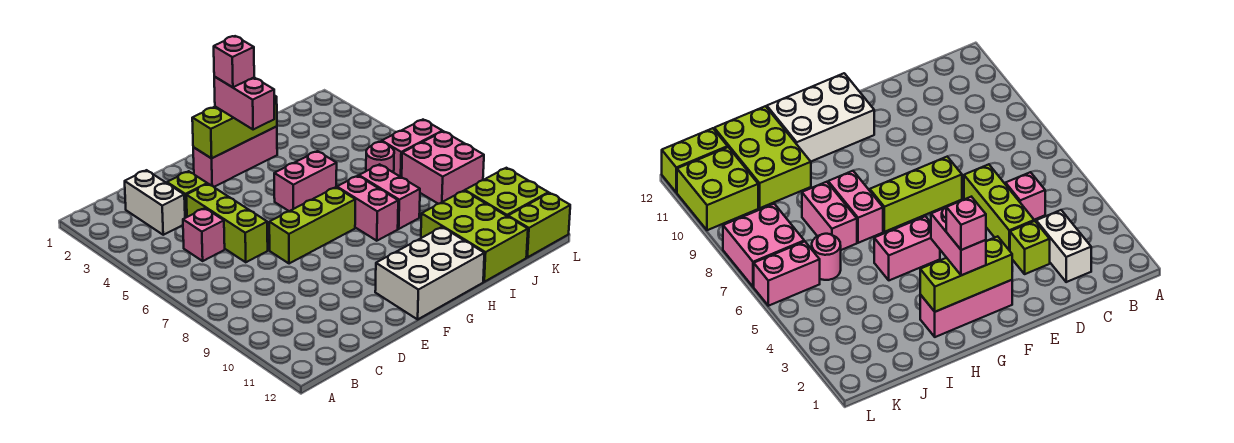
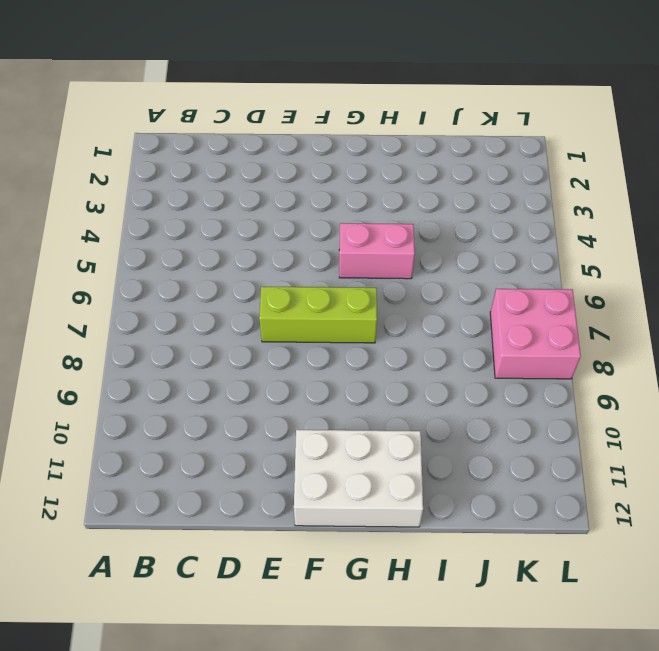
none -> white 1x2 brick [125,170,185,235]
none -> pink 1x1 brick [183,208,225,261]
none -> lime 1x1 brick [167,171,207,218]

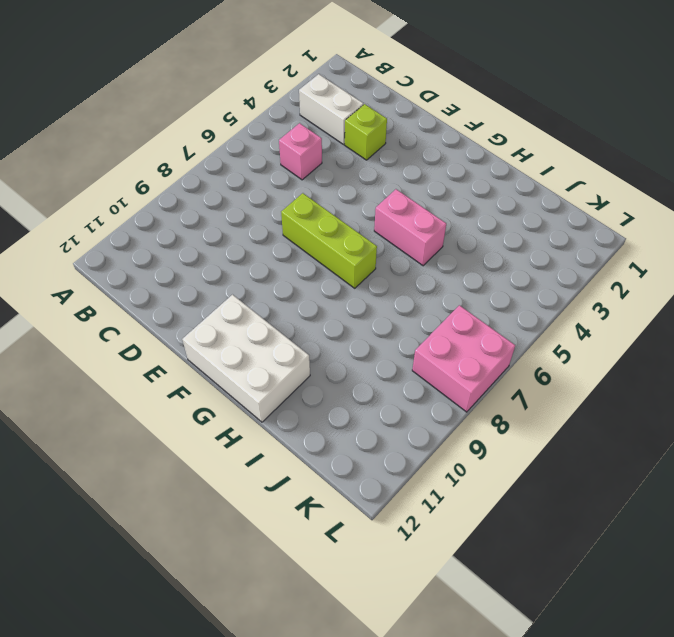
white 1x2 brick [299,74,363,144] -> white 1x2 brick turned to [125,170,185,235]
none -> lime 1x3 brick [186,184,268,262]
none -> pink 1x3 brick [193,126,277,187]
none -> pink 1x2 brick [337,176,398,241]

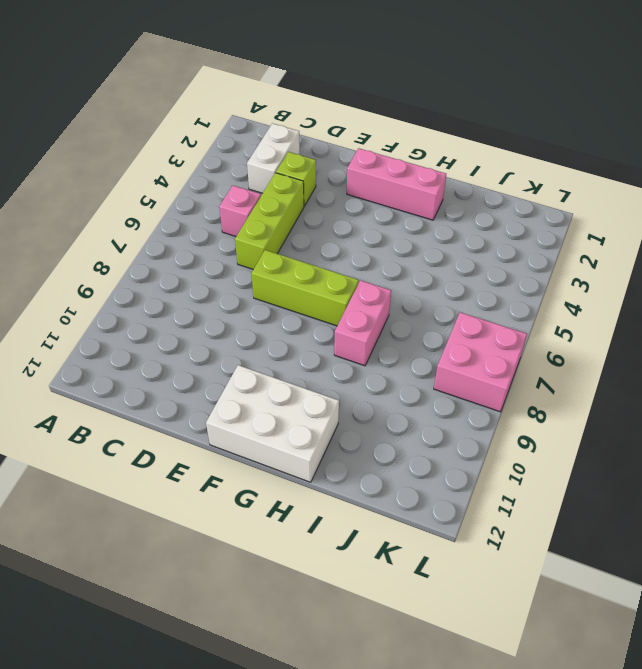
none -> pink 1x2 brick [274,151,337,211]
none -> pink 1x2 brick [359,164,420,229]
none -> lime 2x3 brick [421,191,528,282]

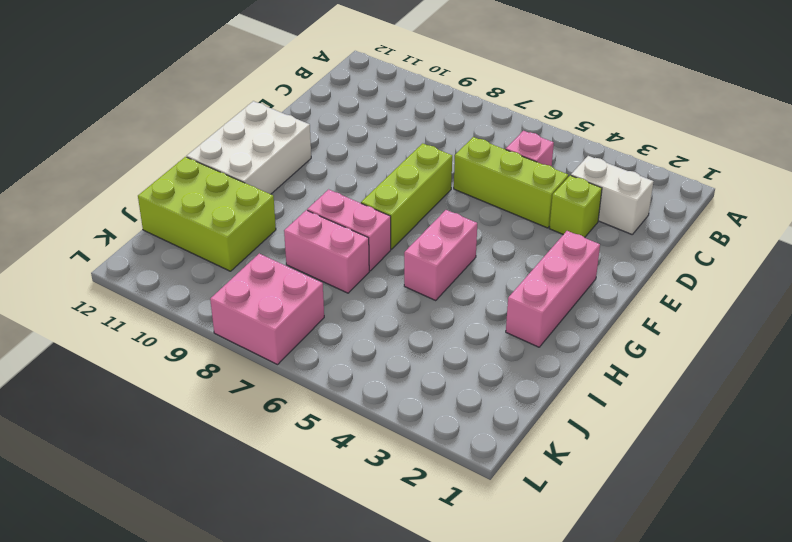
none -> pink 1x1 round brick [366,142,394,173]
none -> pink 1x2 brick [382,120,442,177]
none -> lime 2x2 brick [465,168,548,216]

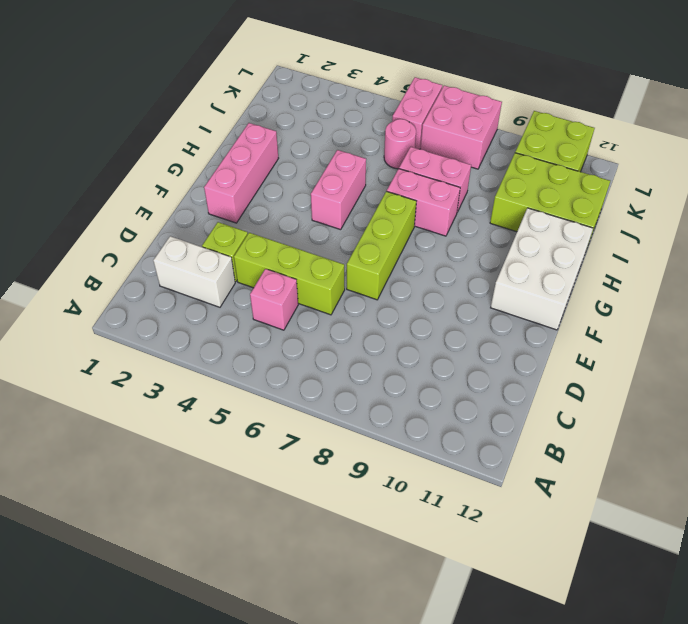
none -> lime 1x2 brick [508,193,570,257]
none -> lime 1x3 brick [192,95,277,158]
none -> pink 1x2 brick [214,77,274,130]

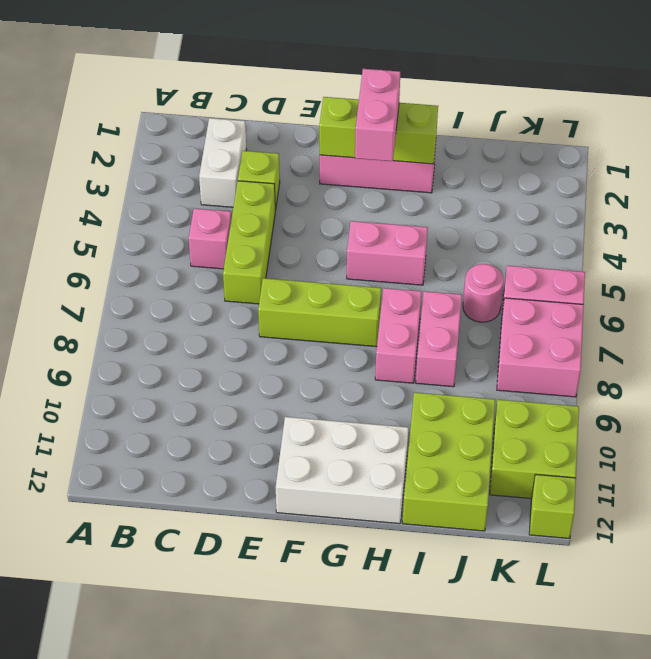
lime 1x1 brick [529,474,576,538] -> lime 1x2 brick [508,193,570,257]
none -> pink 1x1 brick [214,36,254,87]

